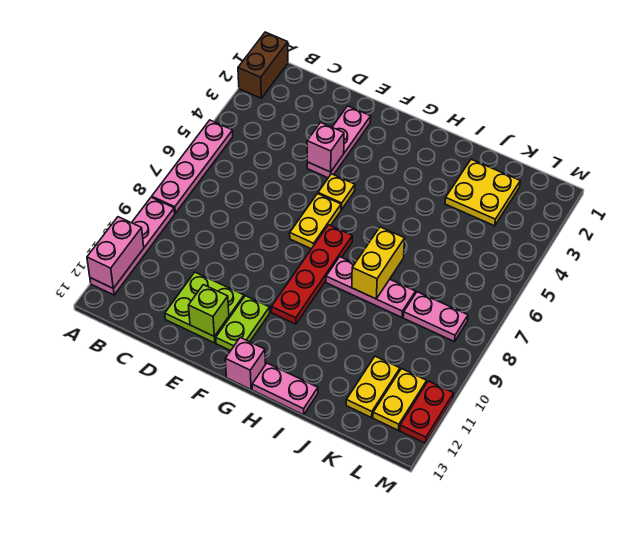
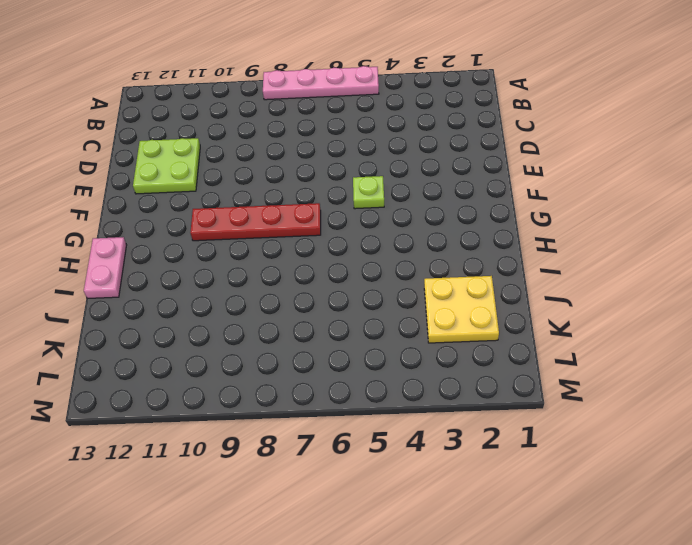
lime 1x1 plate [353,176,384,209] -> yellow 1x1 plate [318,174,355,210]
none -> brown 1x2 brick [238,32,288,98]
none -> pink 1x4 plate [90,197,175,295]
none -> pink 1x3 plate [307,106,371,178]

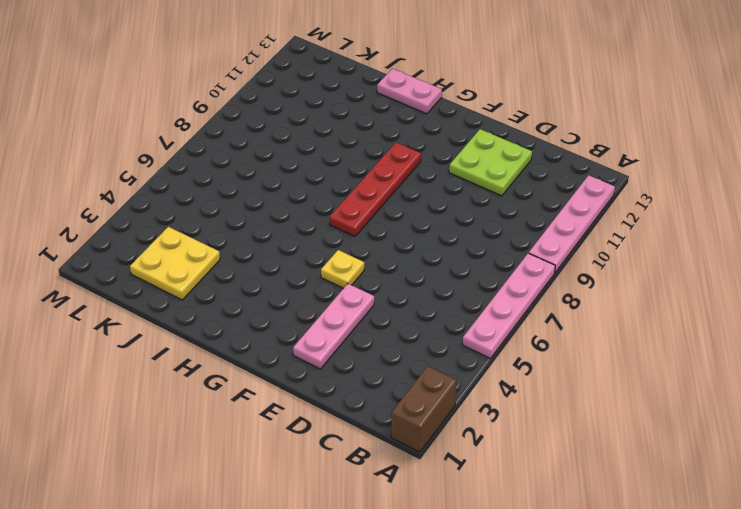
none -> yellow 1x2 plate [290,194,341,249]
none -> lime 1x2 plate [216,296,270,351]
none -> pink 1x1 brick [225,338,265,389]

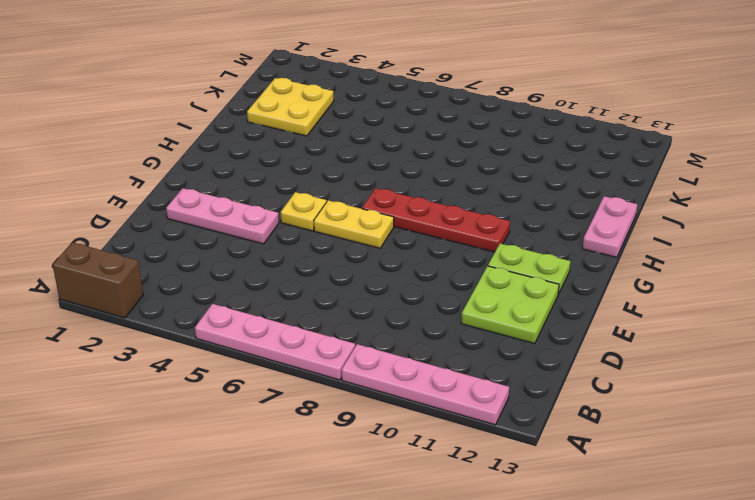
none -> pink 1x1 brick [225,338,265,389]
none -> pink 1x3 plate [326,257,416,317]
none -> pink 1x2 plate [403,292,468,342]

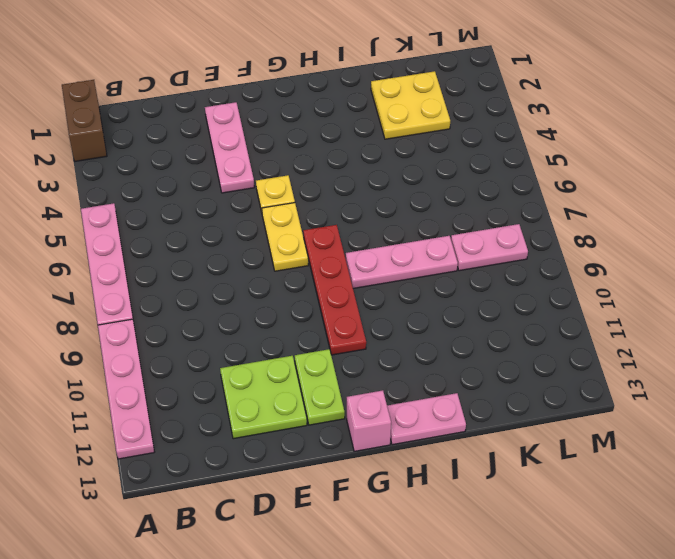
none -> yellow 1x2 plate [346,356,400,418]
none -> yellow 1x2 plate [373,369,427,430]
none -> red 1x2 plate [400,381,454,443]

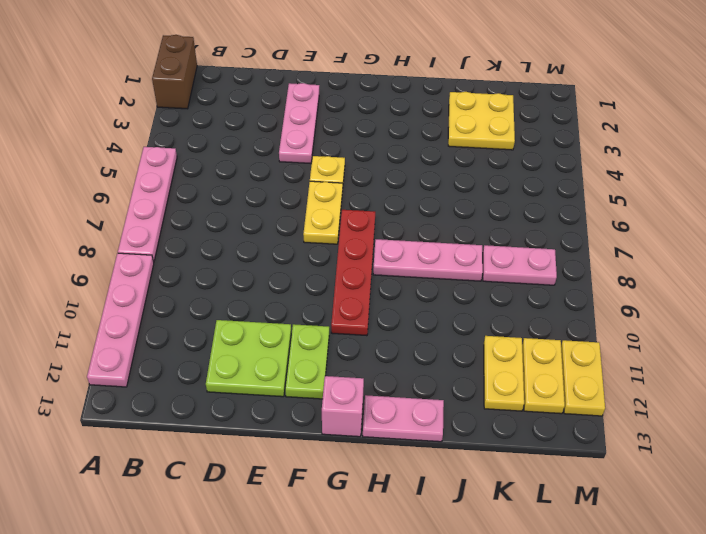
yellow 1x2 plate [561,340,605,416] -> red 1x2 plate [400,381,454,443]
none -> pink 1x2 brick [87,217,144,288]
none -> pink 1x1 brick [307,122,344,172]
none -> lime 1x1 brick [189,285,229,336]

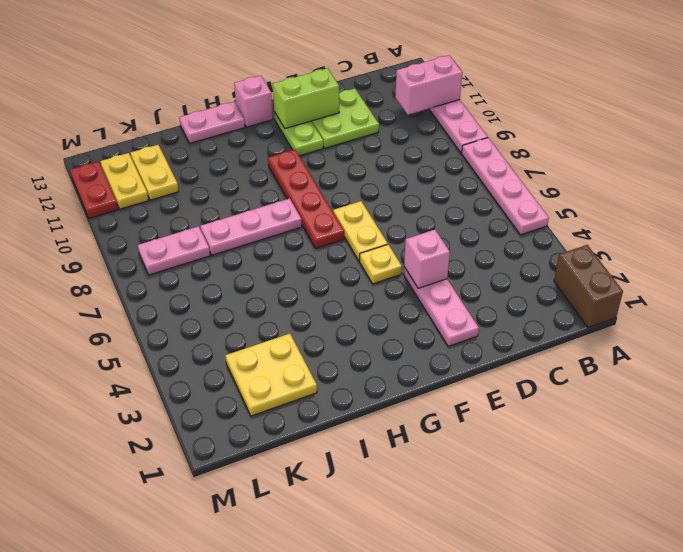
pink 1x2 brick [395,55,462,115] -> pink 1x2 brick turned to [87,217,144,288]
lime 1x2 brick [273,68,339,129] -> lime 1x1 brick [189,285,229,336]
none -> yellow 1x2 brick [352,227,405,299]

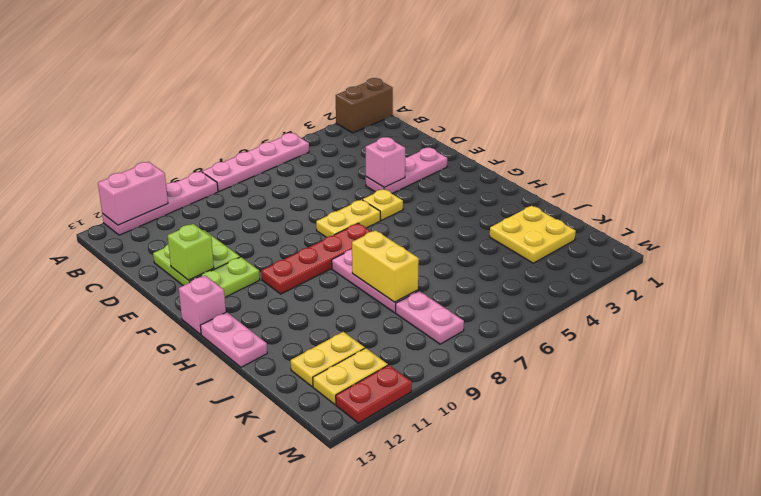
yellow 1x2 brick [352,230,419,302] -> yellow 1x2 brick turned to [352,227,405,299]

